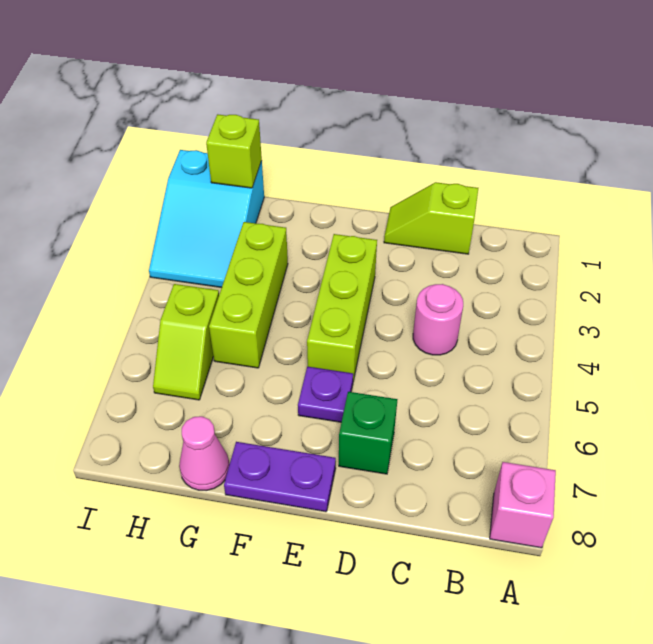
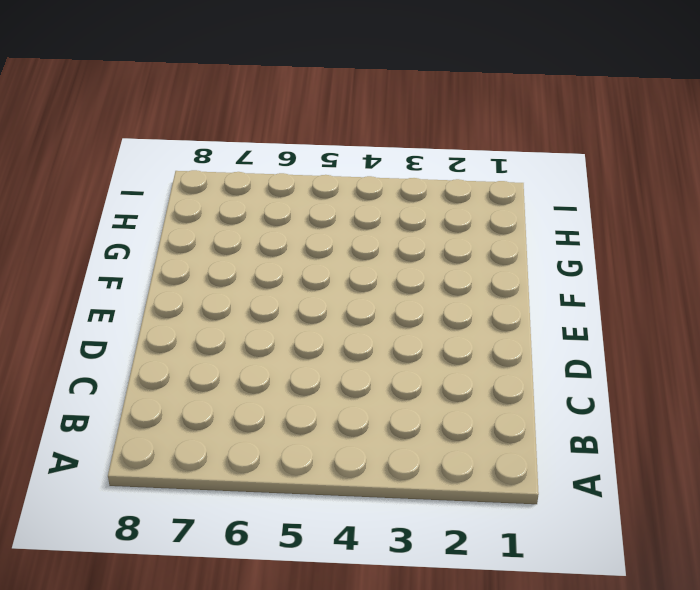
none -> pink 1x1 brick [490,462,556,548]
none -> lime 1x2 slope [384,182,478,254]
none -> pink 1x1 round brick [413,284,463,355]

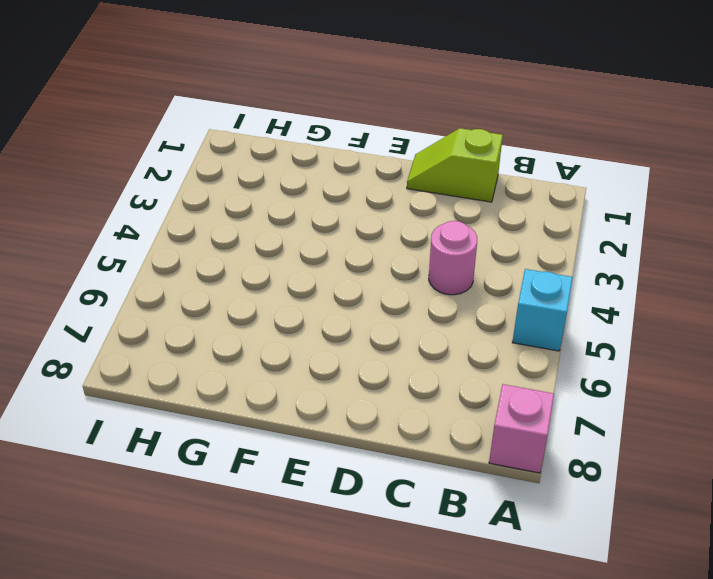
cyan 1x1 brick [512,269,573,351] -> none
none -> green 1x1 brick [339,392,398,474]
none -> lime 1x3 brick [307,234,377,381]
none -> purple 1x1 plate [298,367,353,422]

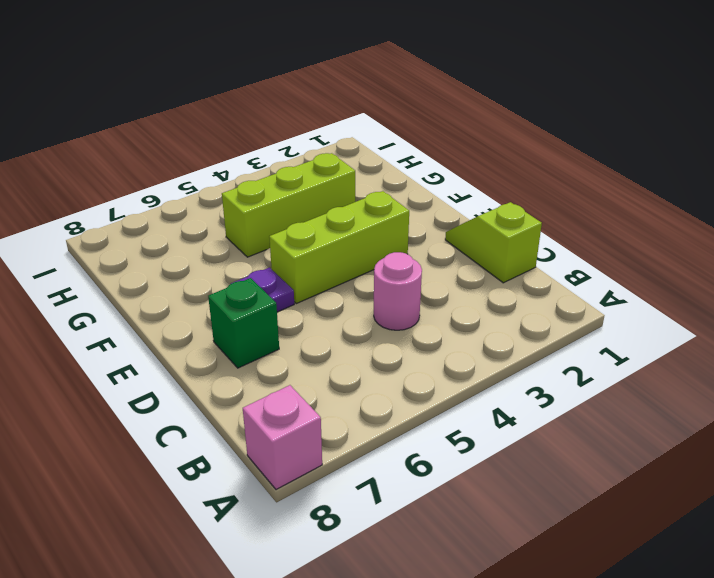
none -> purple 1x2 plate [224,442,336,512]
none -> pink 1x1 cone [179,416,230,491]
none -> cyan 2x3 slope [149,150,264,288]

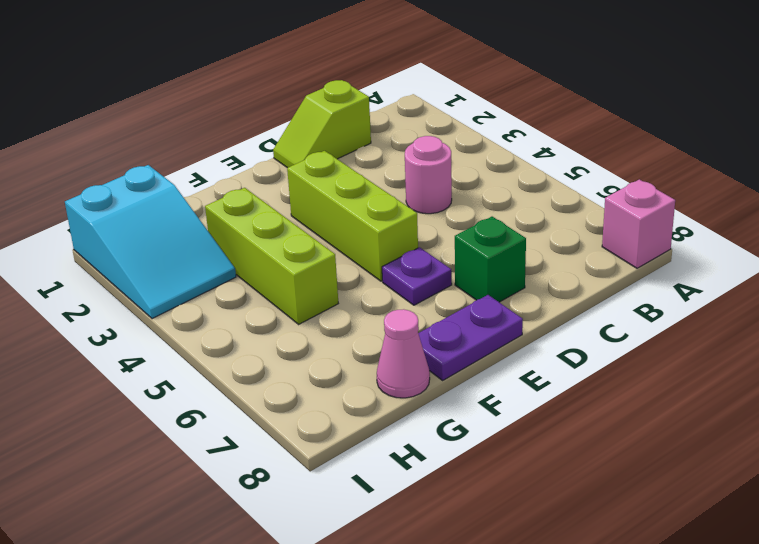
none -> lime 1x2 slope [153,284,219,400]
none -> lime 1x1 brick [206,114,262,188]

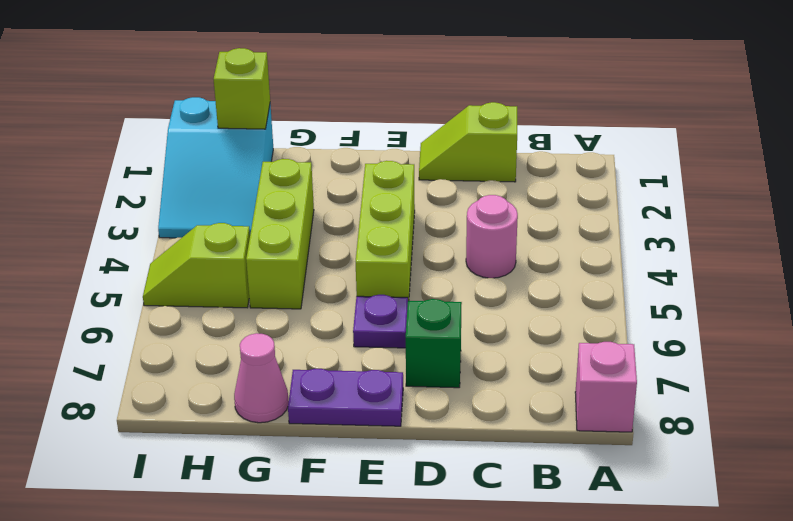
lime 1x2 slope [143,223,250,308] -> lime 1x2 slope turned to [153,284,219,400]

